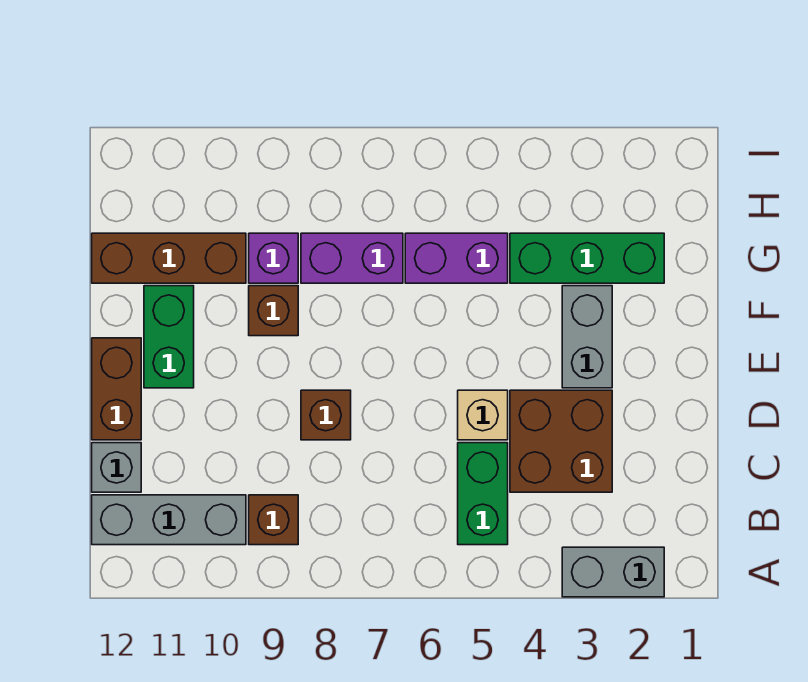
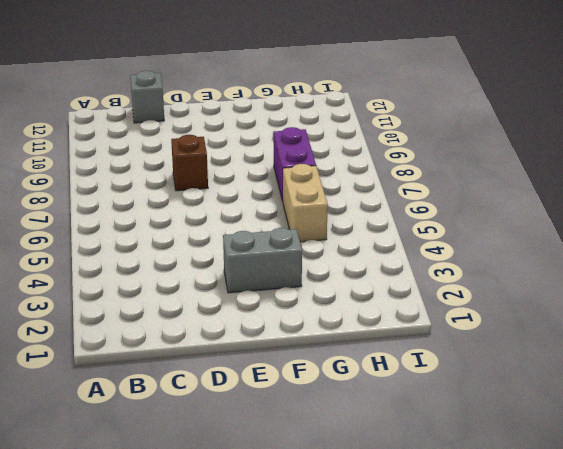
tan 1x2 brick [283,164,328,242] -> purple 1x2 brick [405,233,508,283]
none -> grey 1x2 brick [562,547,664,597]
none -> green 1x2 brick [458,443,508,545]
none -> brown 1x1 brick [249,495,298,545]

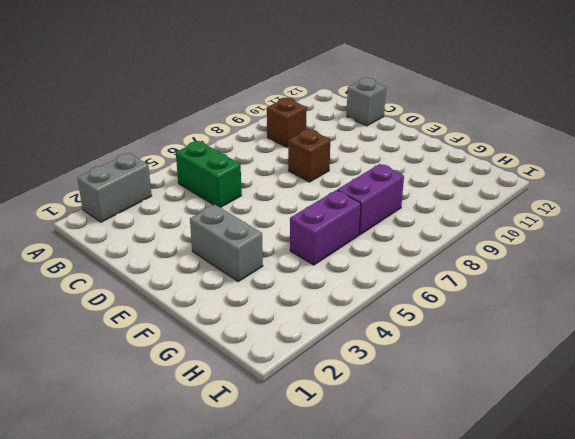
none -> grey 1x3 brick [92,495,246,545]
none -> brown 2x2 brick [510,390,612,492]
none -> tan 1x1 brick [458,390,508,440]

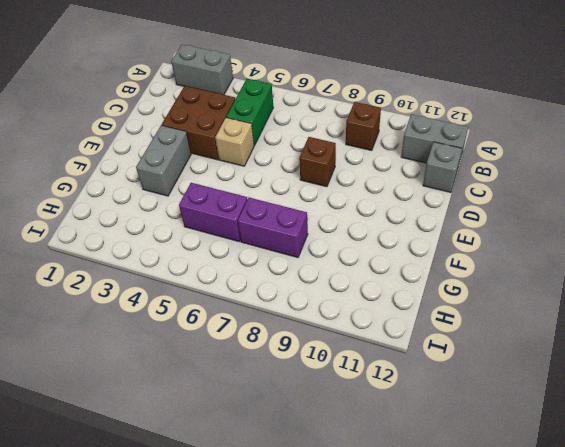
grey 1x2 brick [401,114,468,166] -> grey 1x3 brick [92,495,246,545]
none -> brown 1x2 brick [92,338,141,440]
none -> green 1x2 brick [144,286,194,388]
none -> brown 1x1 brick [249,286,298,336]

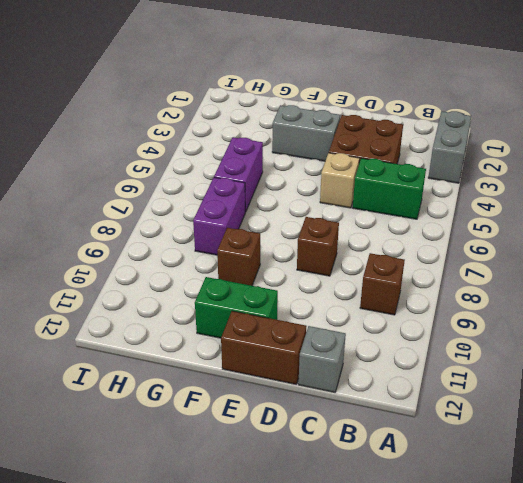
none -> grey 1x3 brick [92,495,246,545]
none -> green 1x3 brick [510,233,664,283]
none -> purple 1x1 brick [249,233,298,283]

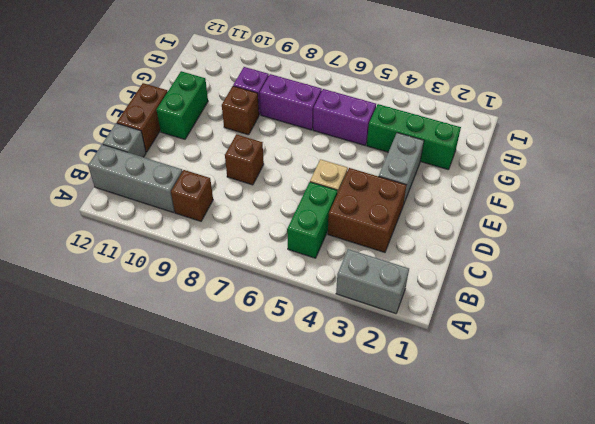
none -> brown 1x3 brick [92,233,246,283]

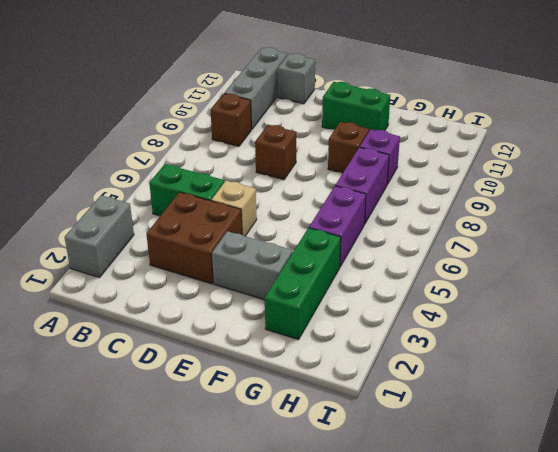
none -> brown 1x2 brick [92,338,141,440]
none -> brown 1x3 brick [92,233,246,283]

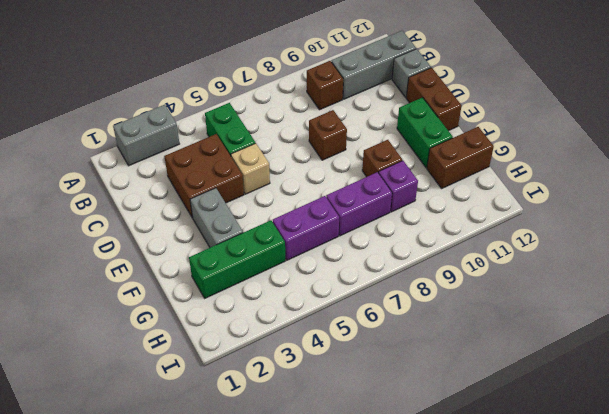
brown 1x2 brick [427,127,494,188] -> brown 1x3 brick [92,233,246,283]

